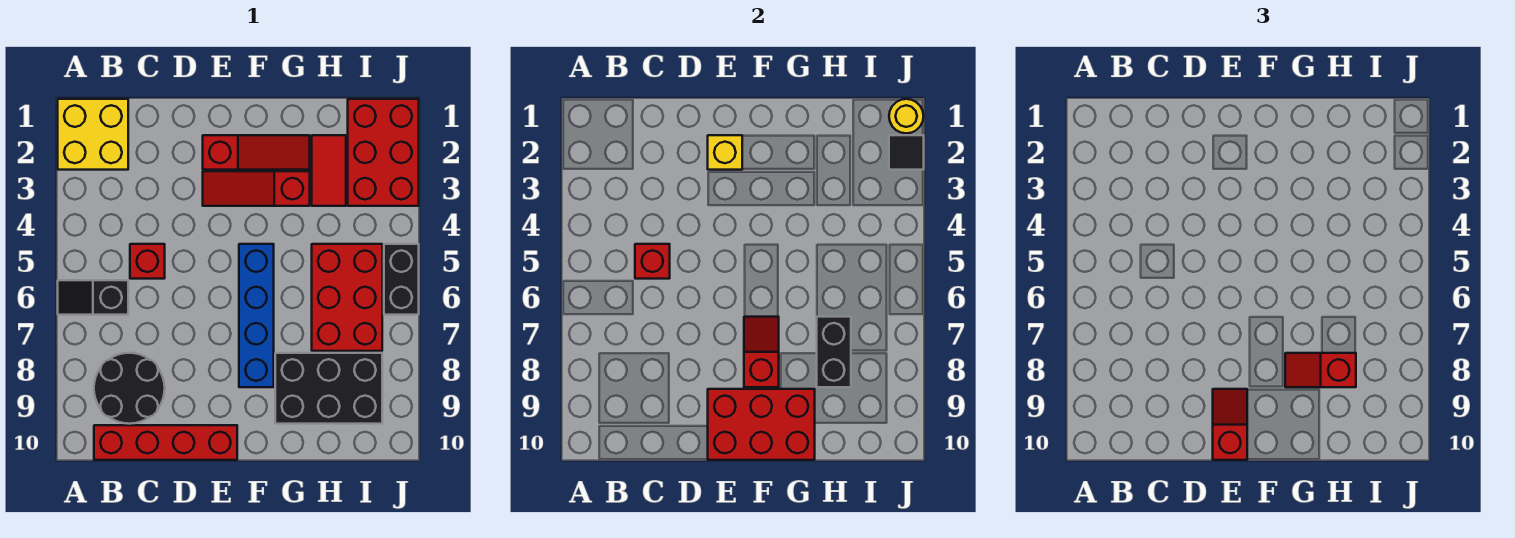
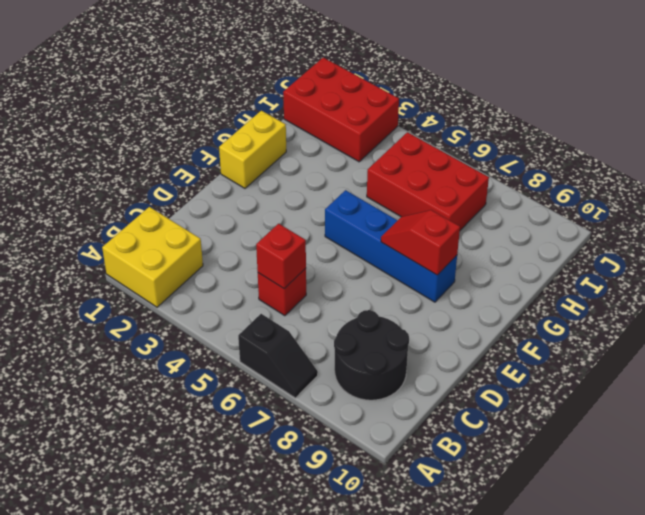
black 1x2 slope [238,314,318,398] -> black 1x2 slope turned to [58,280,128,315]
yellow 1x2 brick [219,111,286,188] -> none
none -> red 1x4 brick [94,425,237,460]
none -> red 1x3 slope [203,135,310,170]
none -> red 1x3 slope [203,171,310,206]

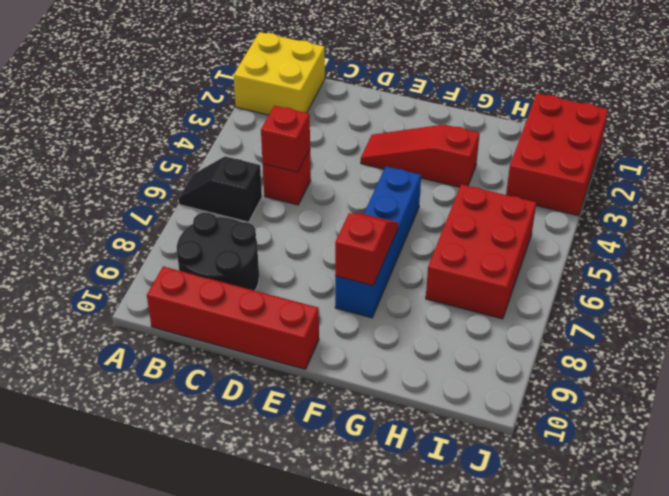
none -> red 1x3 slope [203,135,310,170]
none -> black 2x3 brick [275,353,382,424]
none -> red 1x2 tile [312,135,346,206]

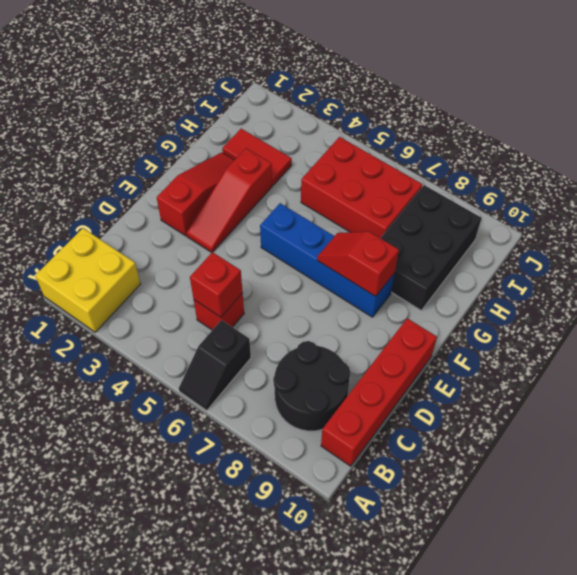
none -> red 2x3 brick [348,99,419,206]
none -> black 1x2 brick [384,244,419,315]
none -> yellow 1x1 brick [708,135,742,170]

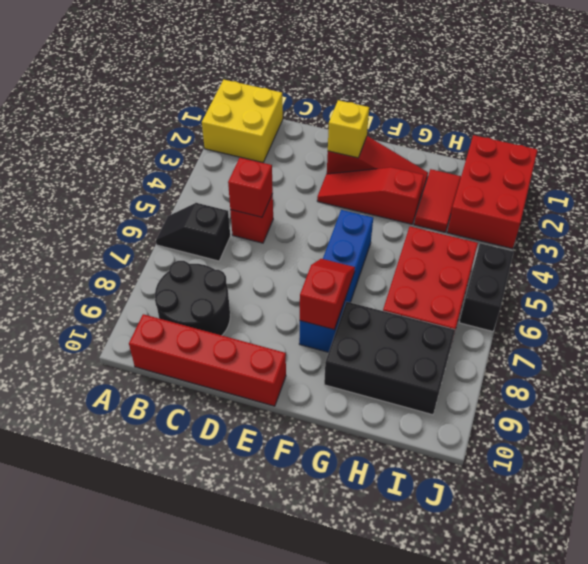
none -> red 2x3 brick [708,389,815,460]
none -> black 1x2 brick [817,317,851,387]
none -> yellow 1x1 round brick [889,99,924,133]

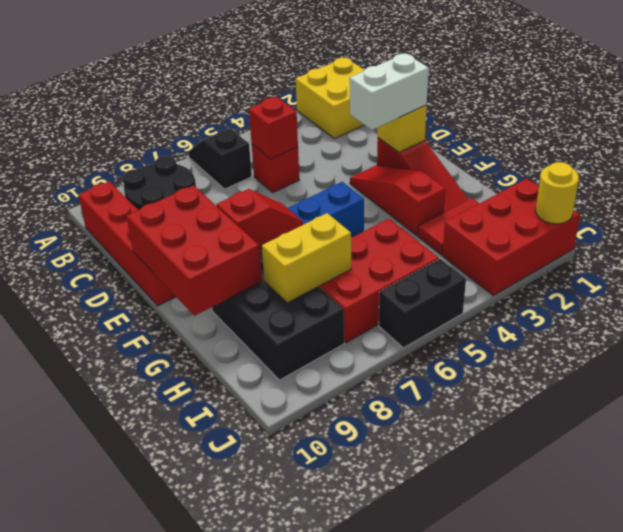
white 1x2 brick [350,53,429,130] -> none
yellow 1x2 brick [262,213,351,303] -> black 1x2 brick [817,317,851,387]
none -> black 1x1 tile [889,135,924,170]
none -> red 1x2 slope [1213,389,1247,460]
none -> red 1x2 slope [1285,353,1356,387]

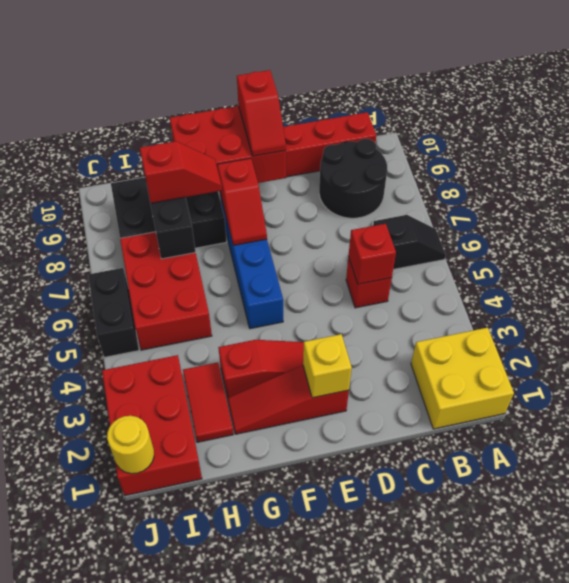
none -> black 1x1 tile [889,135,924,170]

